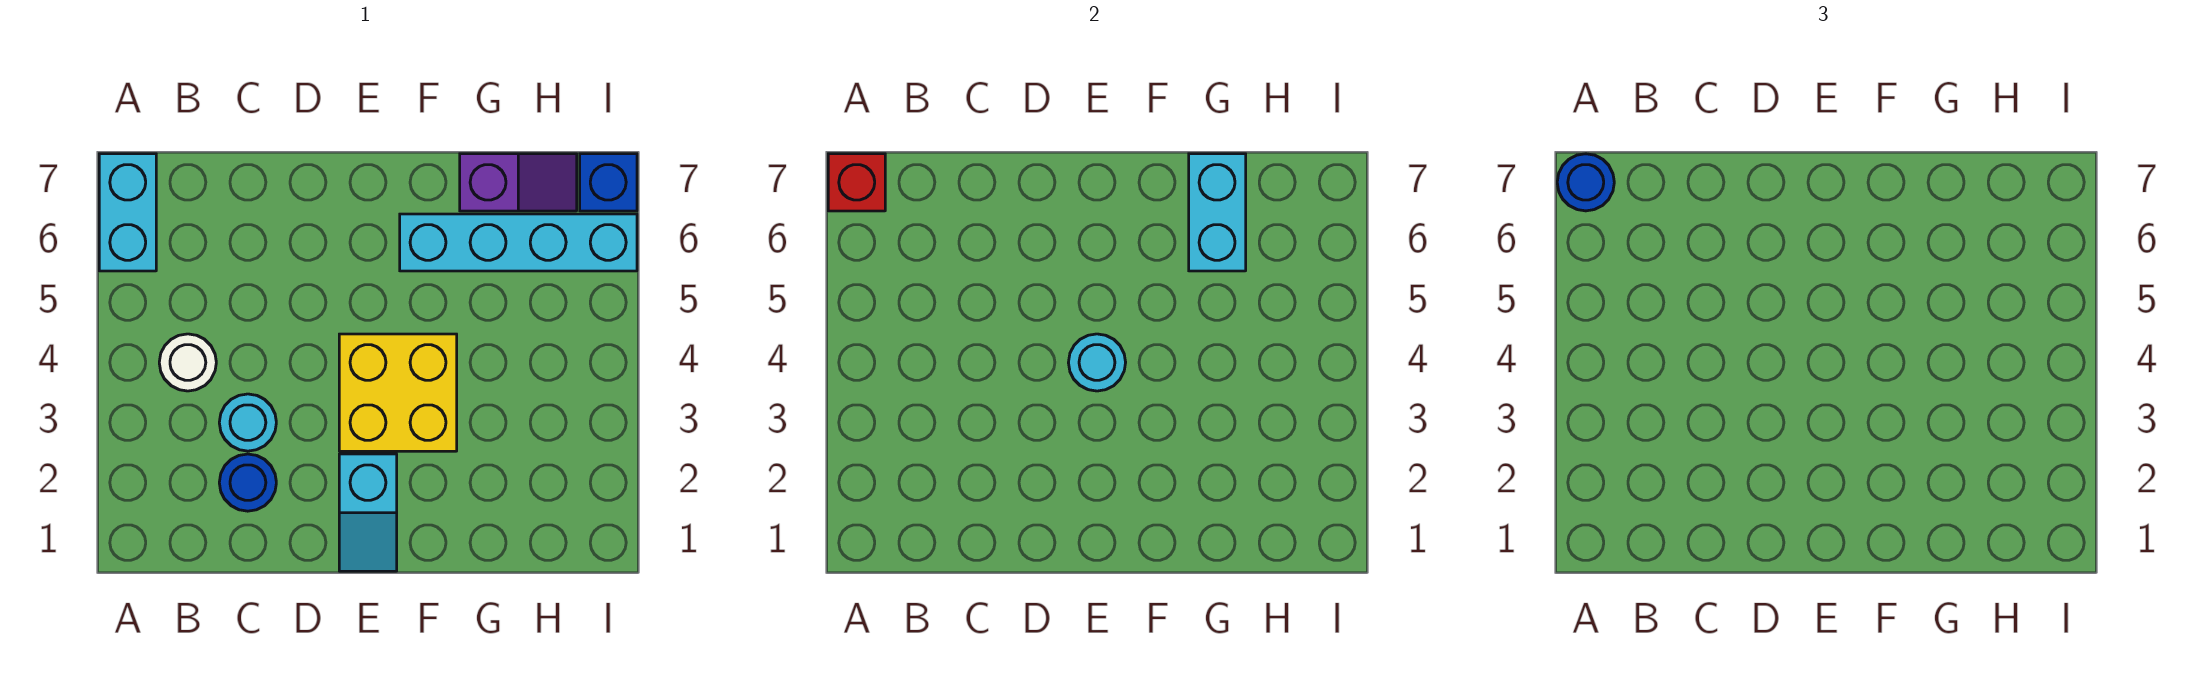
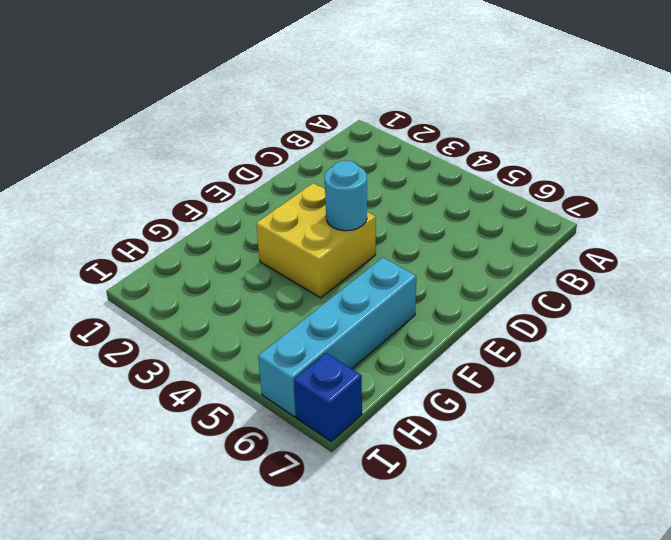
none -> cyan 1x2 brick [99,154,156,271]
none -> white 1x1 round brick [159,334,216,391]
none -> blue 1x1 round brick [219,454,276,511]

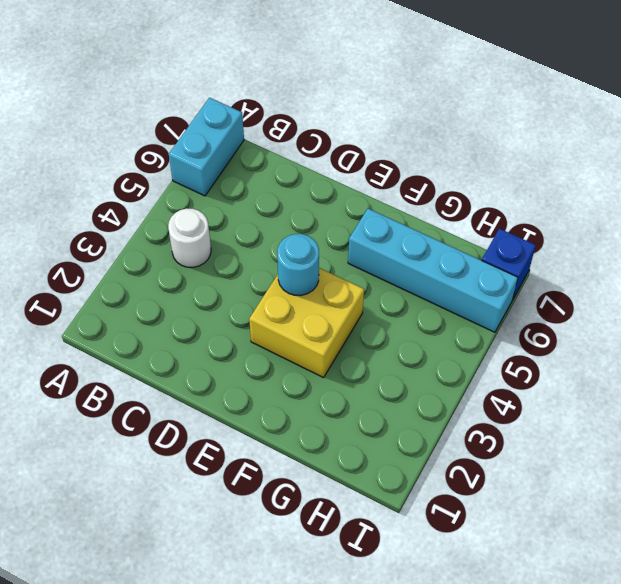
none -> blue 1x1 round brick [219,454,276,511]
none -> cyan 1x1 round brick [219,394,276,451]
none -> cyan 1x2 slope [339,454,397,571]

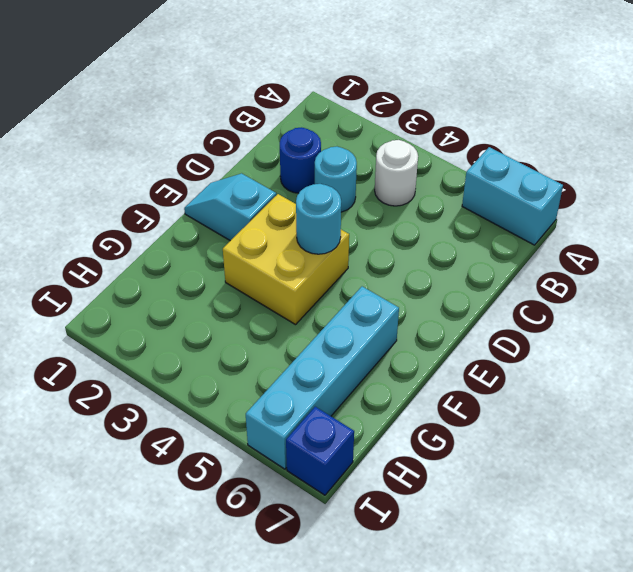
none -> purple 1x2 slope [460,154,577,211]
none -> red 1x1 brick [828,154,885,211]
none -> cyan 1x2 brick [1189,154,1246,271]

